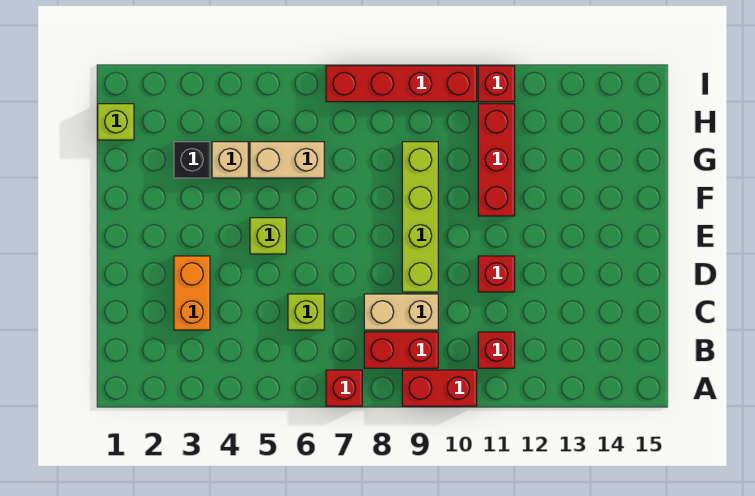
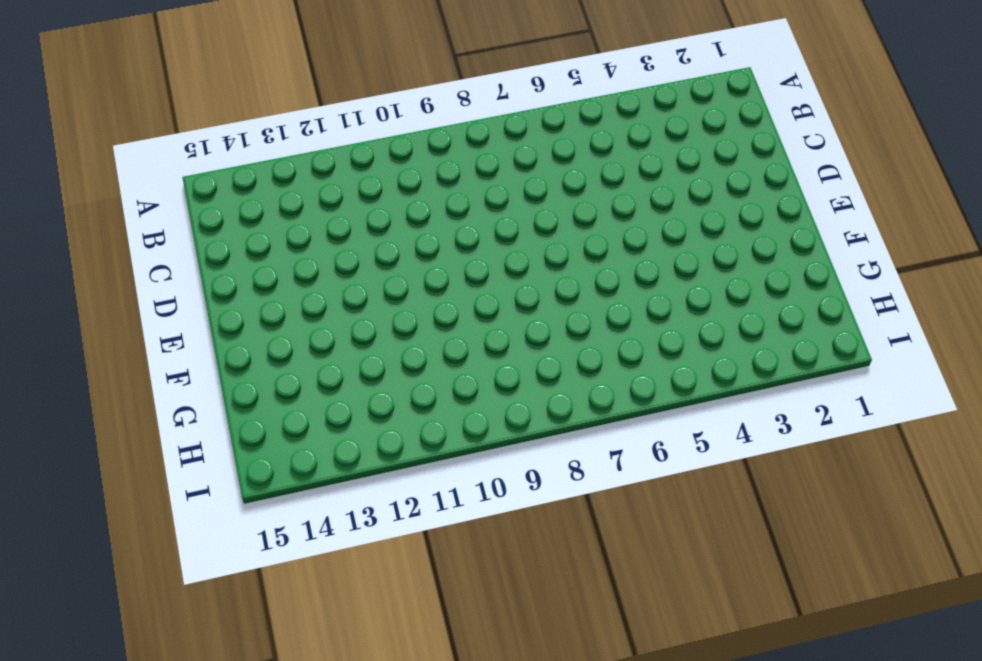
none -> red 1x1 brick [326,370,362,406]
none -> red 1x2 brick [402,370,477,406]
none -> red 1x2 brick [364,332,438,368]

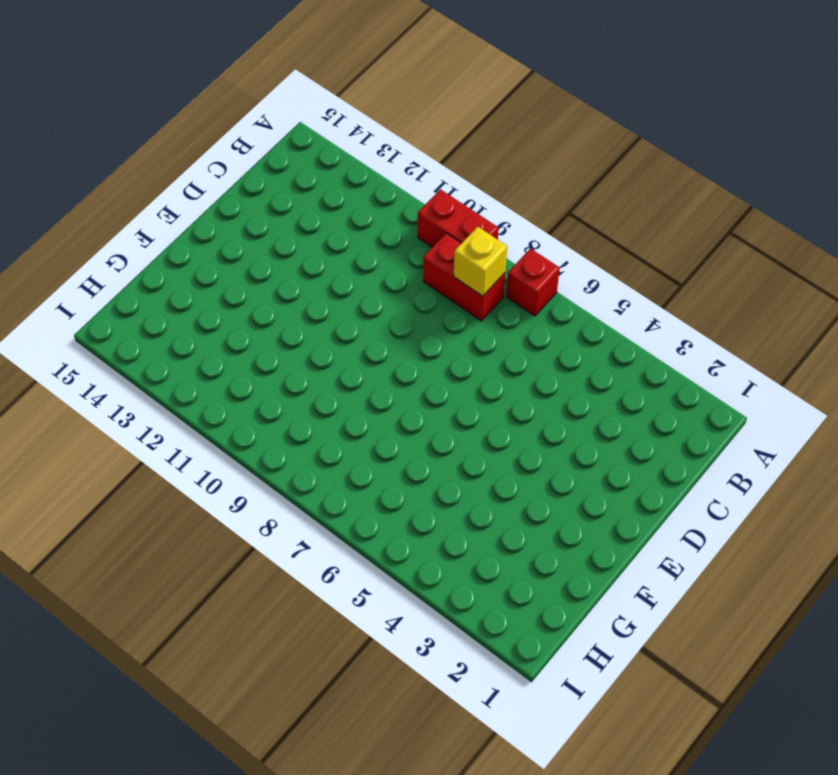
yellow 1x1 brick [454,227,507,296] -> none
none -> red 1x1 brick [478,332,515,368]
none -> orange 1x2 brick [174,256,210,330]
none -> lime 1x1 brick [288,294,324,330]

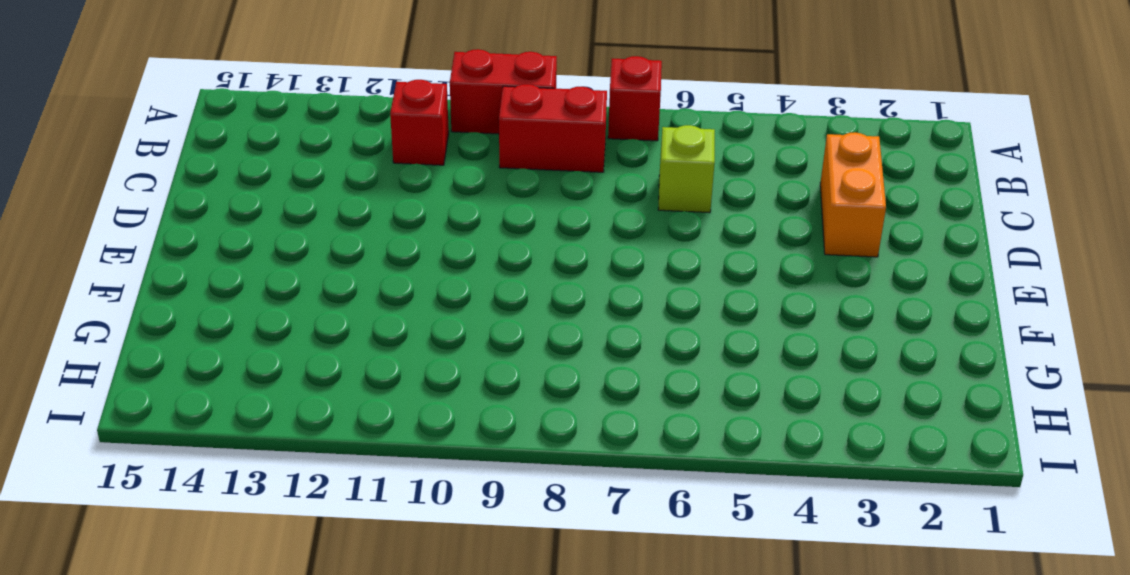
none -> tan 1x2 brick [364,294,438,330]
none -> lime 1x4 brick [402,142,438,292]
none -> red 1x1 brick [478,256,515,292]

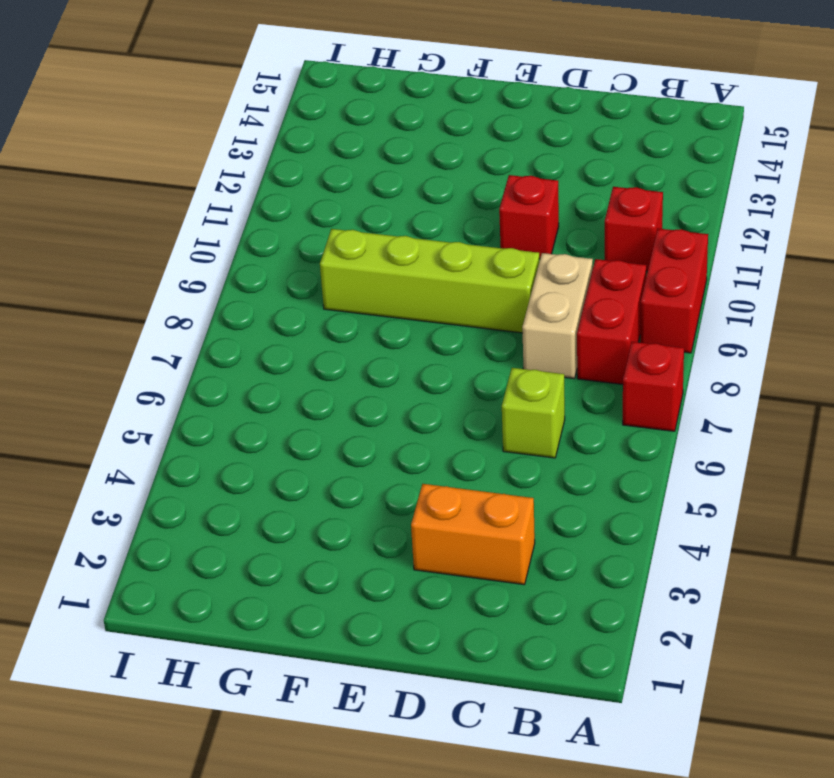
none -> lime 1x1 brick [250,218,286,254]
none -> red 1x3 brick [478,104,515,216]
none -> black 1x1 brick [174,142,210,178]

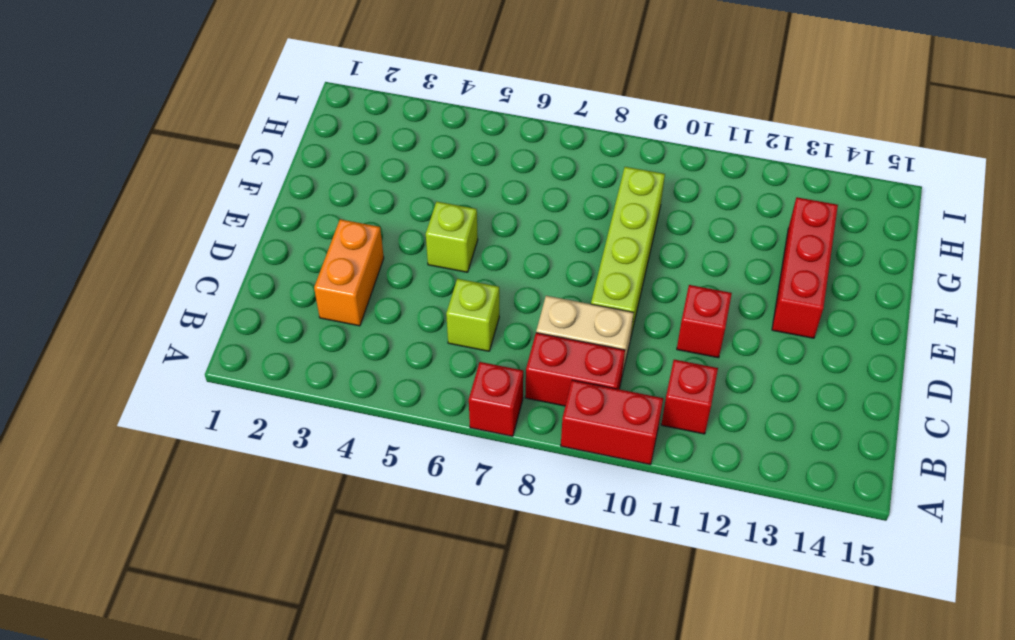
red 1x3 brick [772,197,838,338] -> red 1x3 brick moved to [478,104,515,216]
none -> black 1x1 brick [174,142,210,178]
none -> tan 1x1 brick [212,142,248,178]
none -> tan 1x2 brick [250,142,324,178]

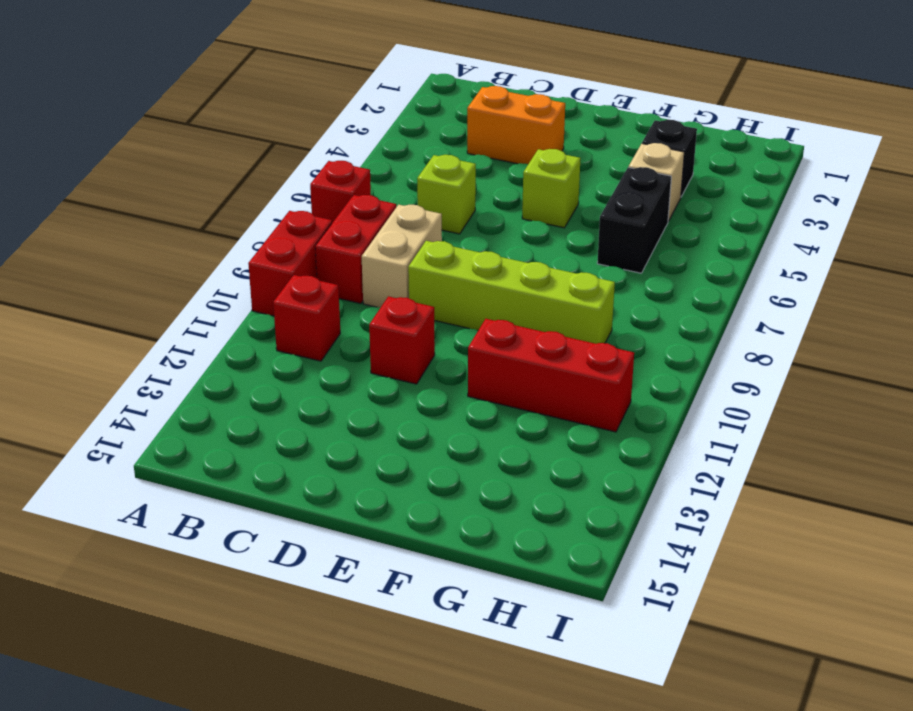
black 1x2 brick [597,167,671,273] -> tan 1x2 brick [250,142,324,178]
none -> lime 1x1 brick [98,104,134,140]
none -> red 1x4 brick [326,66,477,102]
none -> red 1x1 brick [478,66,515,102]

